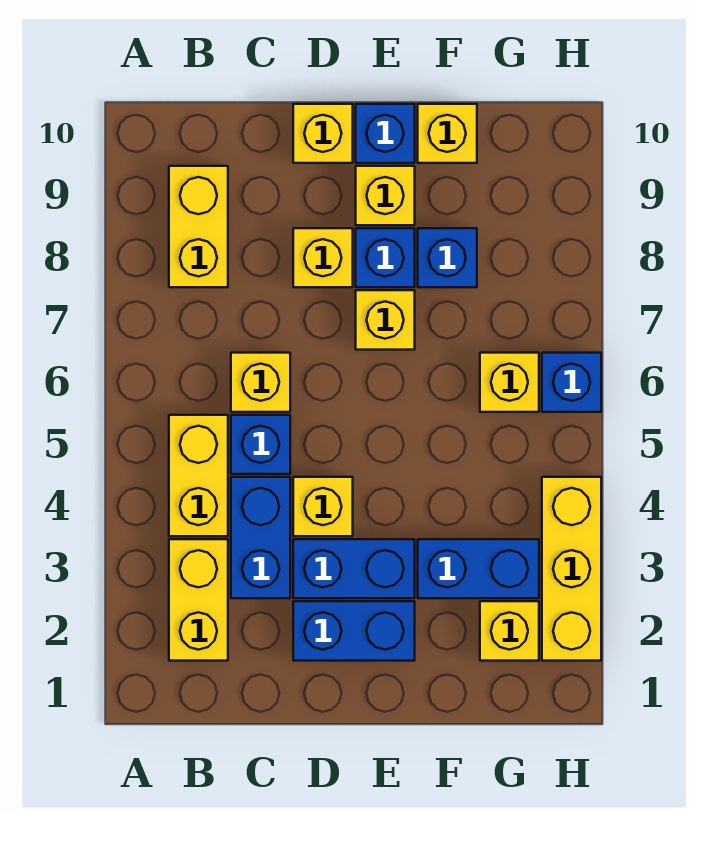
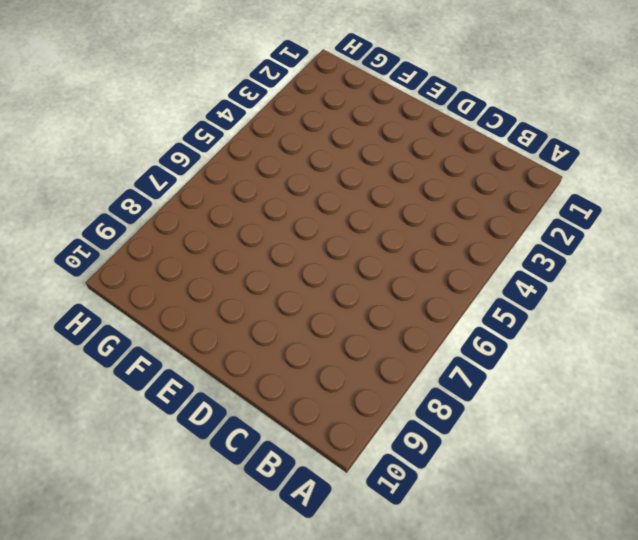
none -> yellow 1x2 brick [169,539,228,661]
none -> yellow 1x2 brick [169,415,228,536]
none -> yellow 1x2 brick [169,166,228,287]

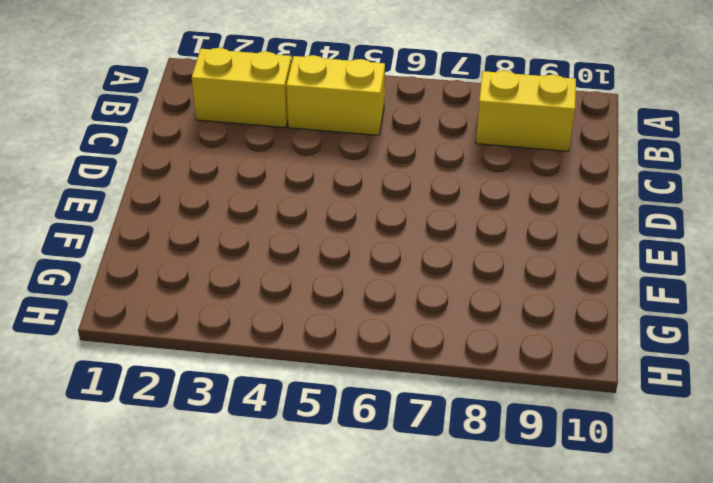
none -> blue 1x2 brick [231,477,290,598]
none -> blue 1x1 brick [231,415,290,474]
none -> yellow 1x1 brick [231,353,290,412]

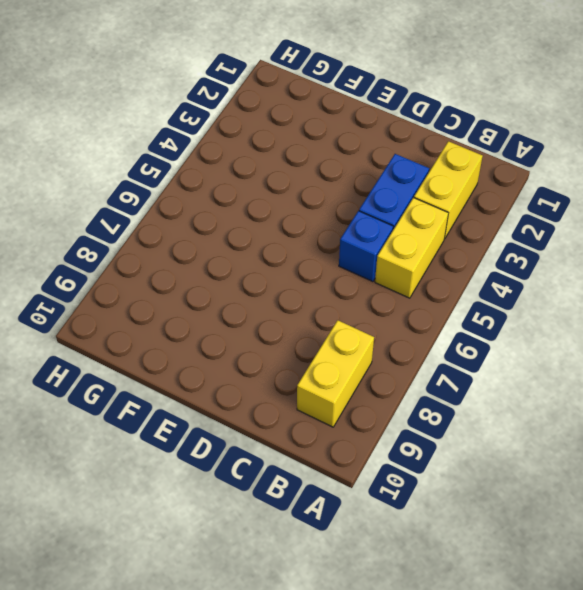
none -> yellow 1x1 brick [231,353,290,412]
none -> blue 1x2 brick [293,601,415,661]
none -> blue 1x2 brick [293,539,415,598]

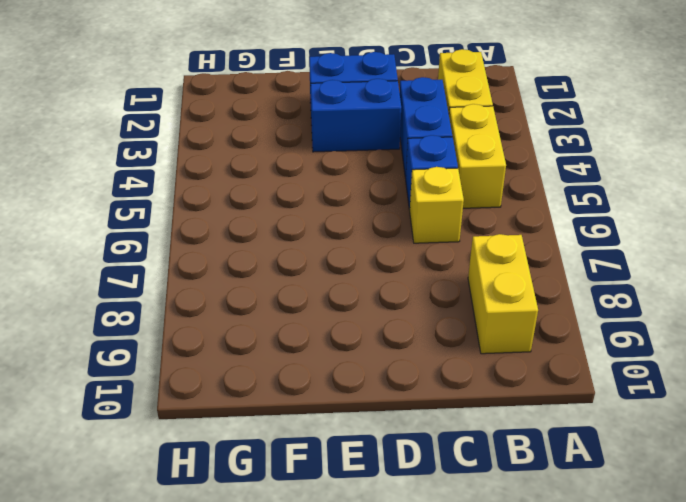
none -> yellow 1x1 brick [293,477,353,536]
none -> yellow 1x1 brick [293,228,353,287]
none -> yellow 1x1 brick [293,104,353,163]

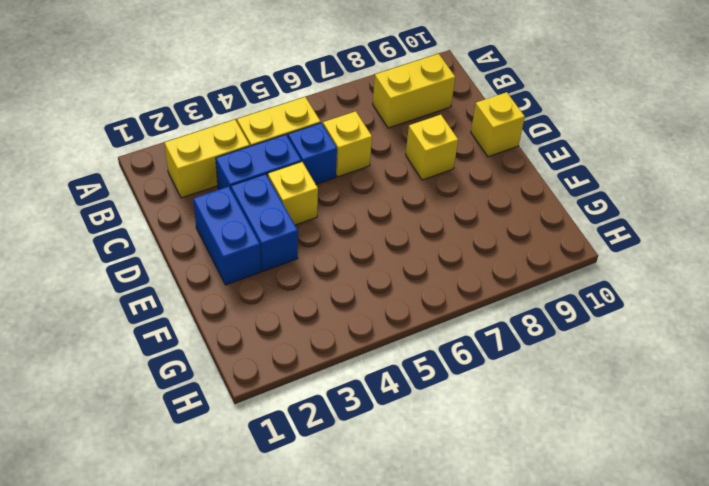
none -> yellow 1x1 brick [356,290,415,350]
none -> blue 1x1 brick [356,228,415,287]
none -> yellow 1x1 brick [356,166,415,225]

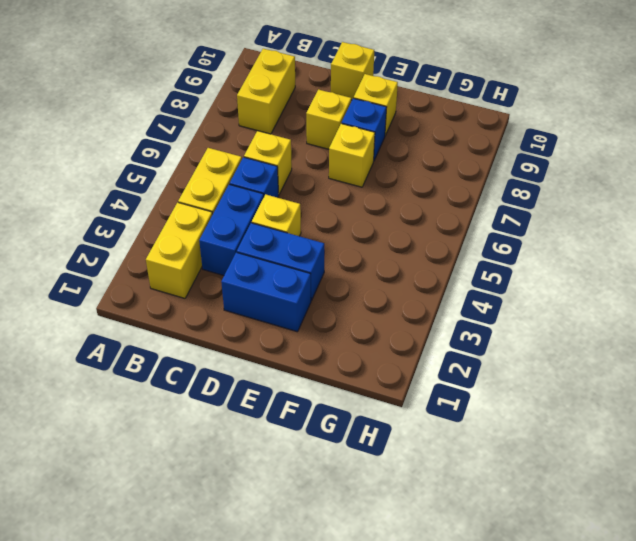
none -> blue 1x1 brick [356,104,415,163]
none -> blue 1x2 brick [418,539,539,598]
none -> blue 1x1 brick [418,228,477,287]

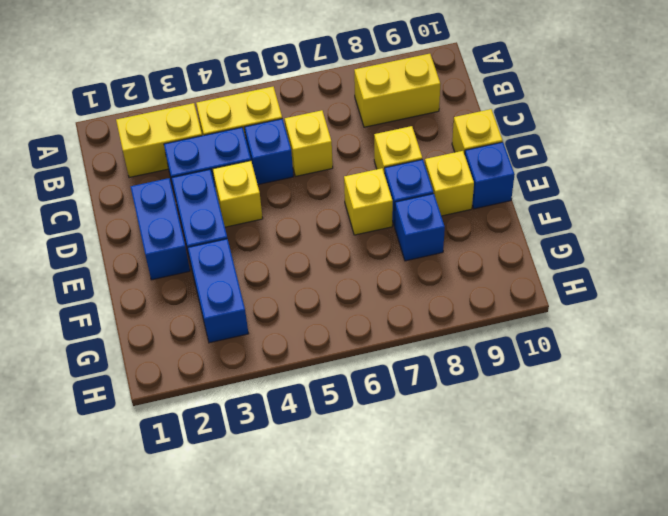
none -> yellow 1x1 brick [418,104,477,163]
none -> yellow 1x1 brick [480,601,539,661]
none -> yellow 1x1 brick [480,353,539,412]

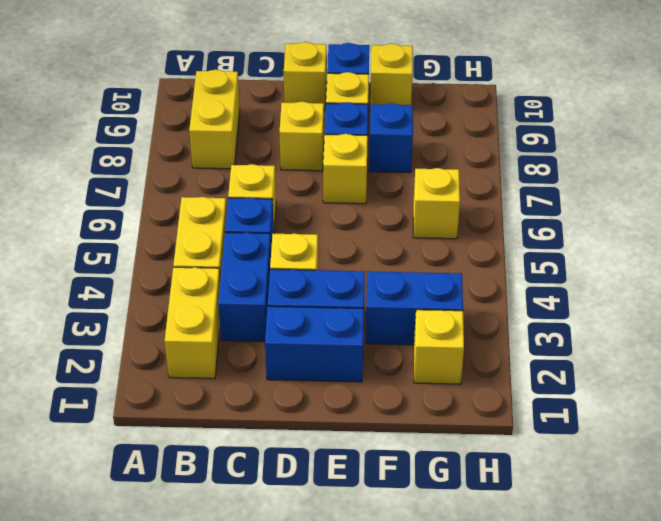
none -> yellow 1x3 brick [542,477,601,661]
none -> blue 1x1 brick [542,353,601,412]

